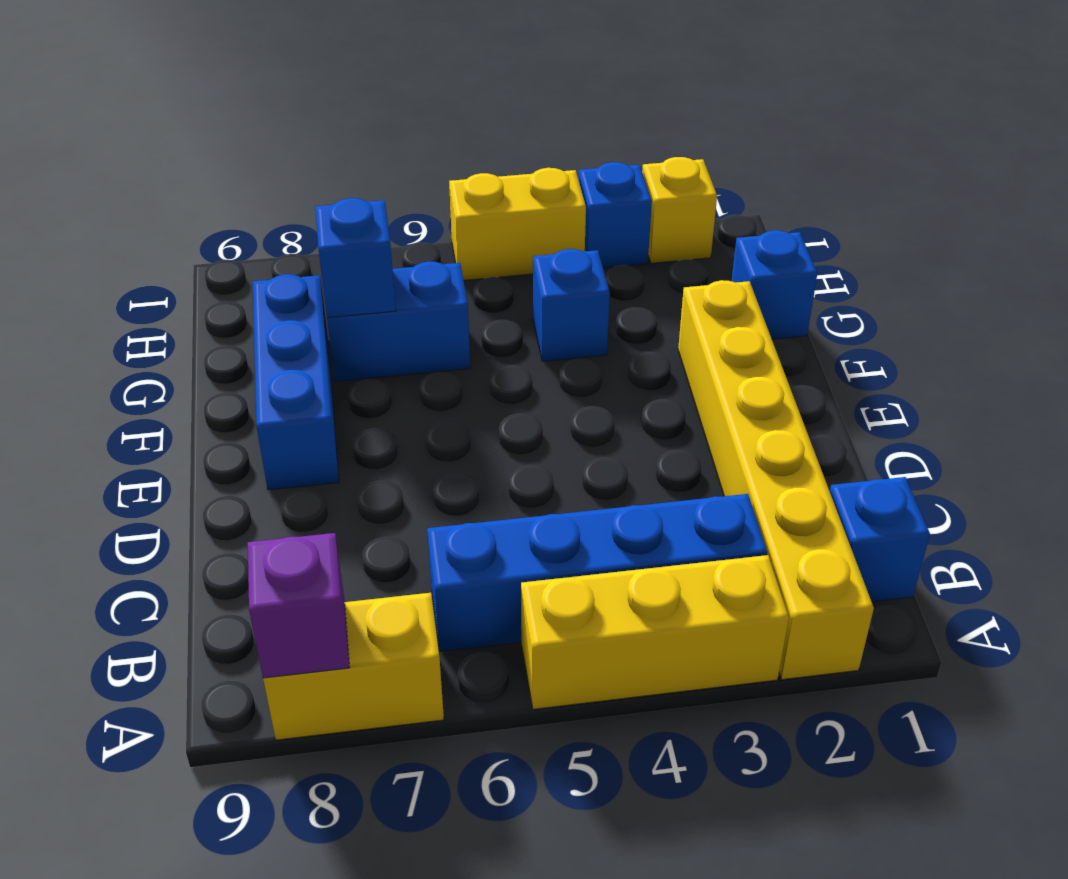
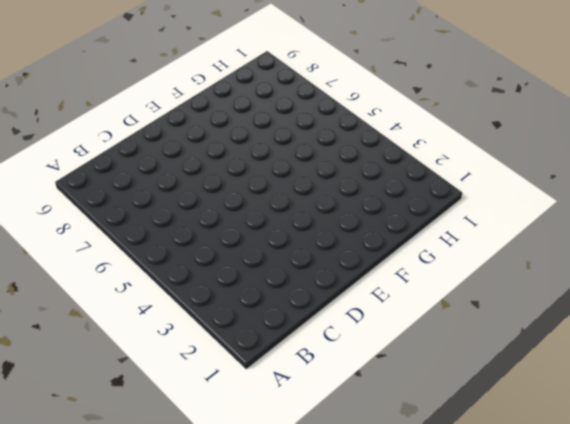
none -> yellow 1x6 brick [678,280,874,680]
none -> yellow 1x3 brick [521,555,789,709]
none -> yellow 1x2 brick [263,593,444,740]

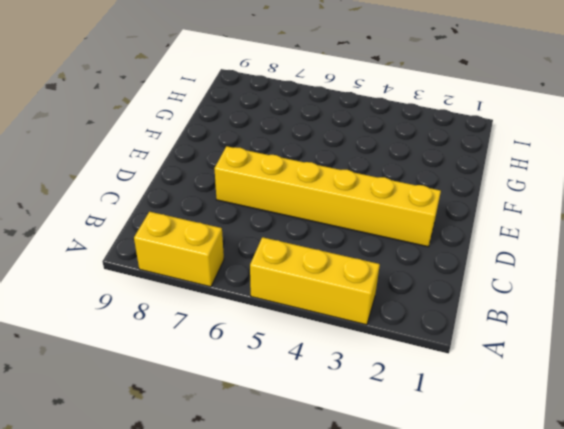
yellow 1x6 brick [214,146,441,247] -> yellow 1x6 brick turned to [678,280,874,680]
none -> blue 1x1 brick [830,477,930,602]
none -> blue 1x4 brick [427,494,767,651]
none -> blue 1x3 brick [253,274,339,490]

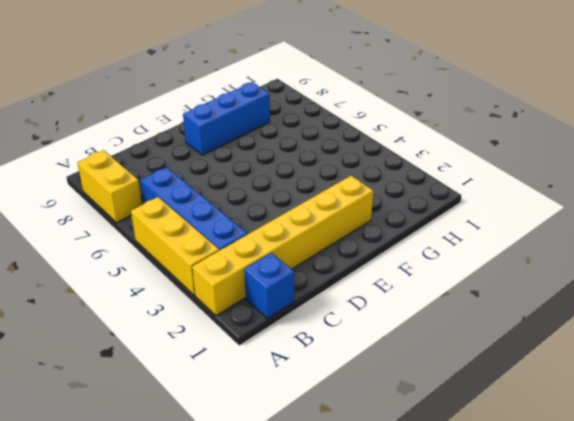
none -> blue 1x1 brick [732,231,817,339]
none -> blue 1x1 brick [533,249,610,361]
none -> blue 1x2 brick [327,262,470,381]

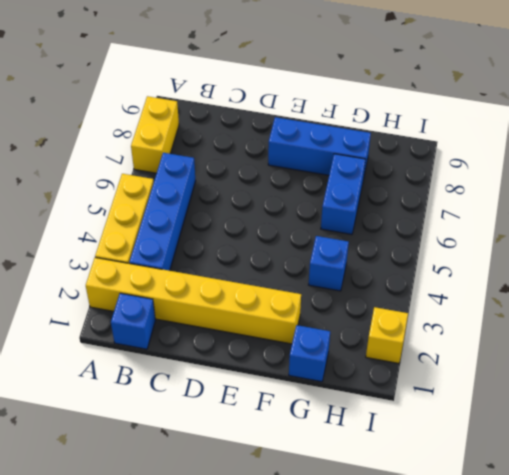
none -> blue 1x1 brick [579,162,652,268]
none -> yellow 1x2 brick [449,168,586,280]
none -> purple 1x1 brick [248,533,350,678]

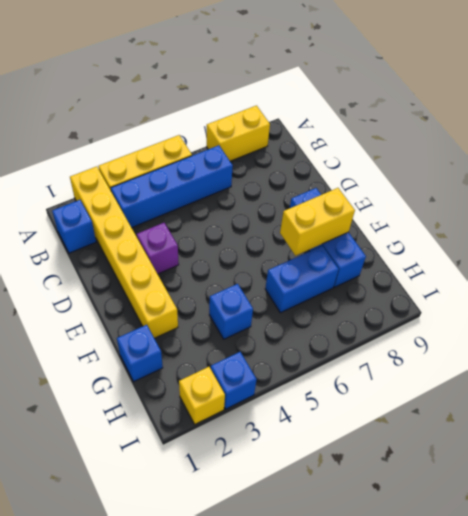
purple 1x1 brick [137,223,179,274] -> purple 1x1 brick moved to [248,533,350,678]
yellow 1x2 brick [280,188,355,256] -> yellow 1x2 brick moved to [449,168,586,280]
none -> blue 1x1 brick [315,198,396,318]

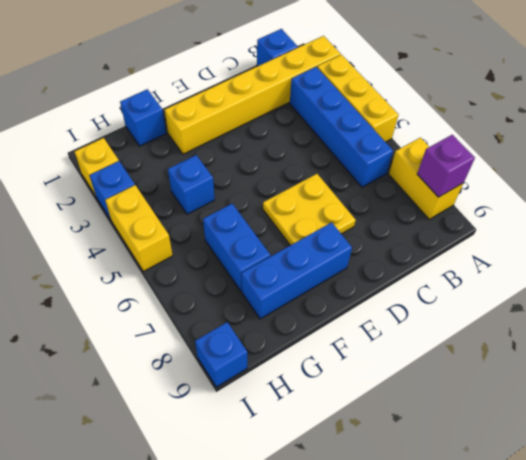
yellow 2x2 plate [263,174,356,245] -> none
blue 1x1 brick [195,322,247,387] -> blue 1x1 brick moved to [315,198,396,318]

